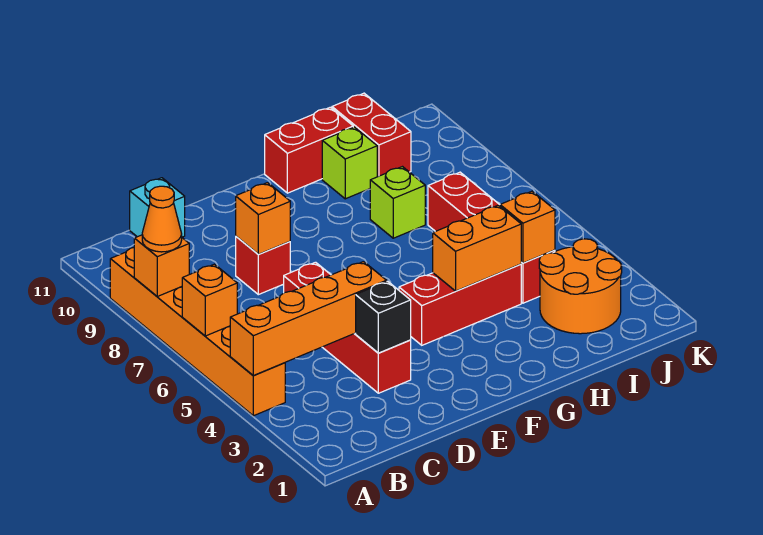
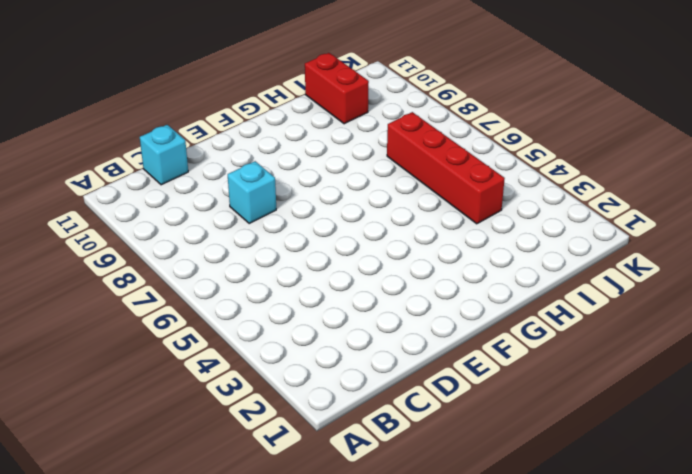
cyan 1x1 brick [228,161,276,223] -> red 1x1 brick [236,236,290,295]
none -> orange 1x6 brick [110,248,285,416]
none -> red 1x4 brick [284,262,411,393]
none -> red 1x3 brick [399,264,521,345]

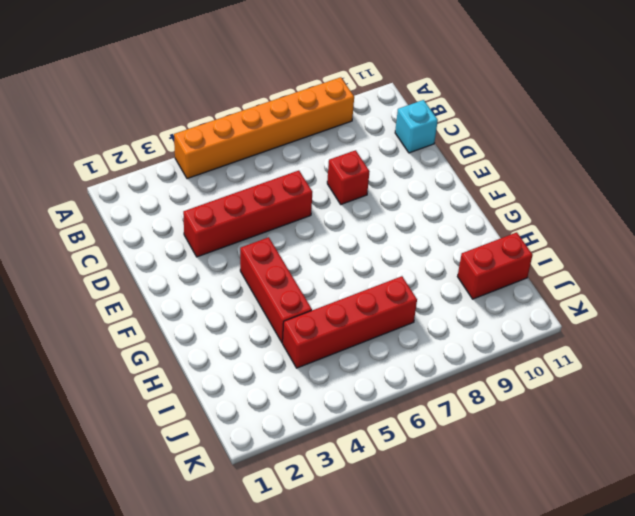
none -> red 1x2 brick [265,107,353,193]
none -> lime 1x1 brick [370,167,425,238]
none -> lime 1x1 brick [322,127,377,199]

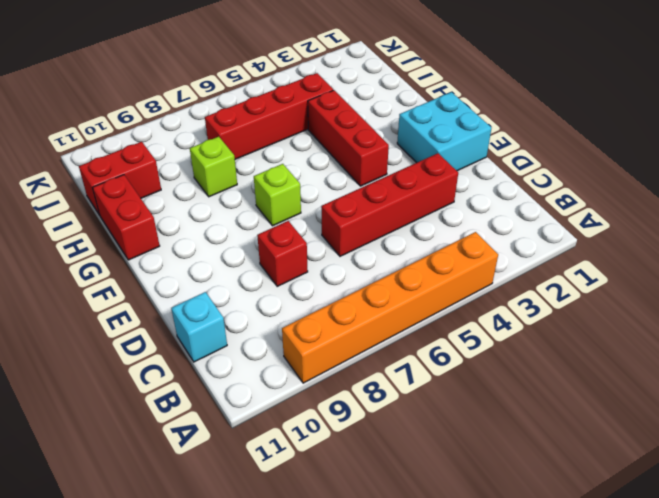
cyan 2x2 brick [397,92,491,171] -> none
lime 1x1 brick [254,164,301,226] -> lime 1x1 brick moved to [322,127,377,199]
none -> orange 2x2 round brick [539,239,622,334]
none -> orange 1x4 brick [230,262,387,375]
none -> orange 1x1 brick [182,264,237,336]

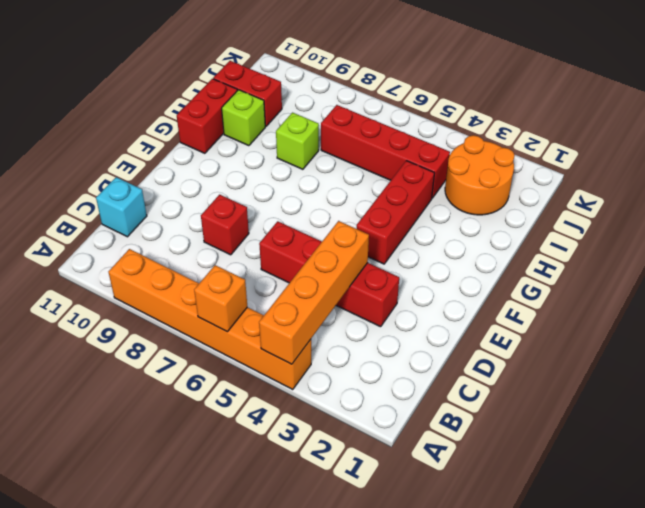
none -> orange 1x1 brick [134,235,189,296]
none -> black 1x1 brick [356,281,411,353]
none -> orange 1x1 brick [236,183,290,254]

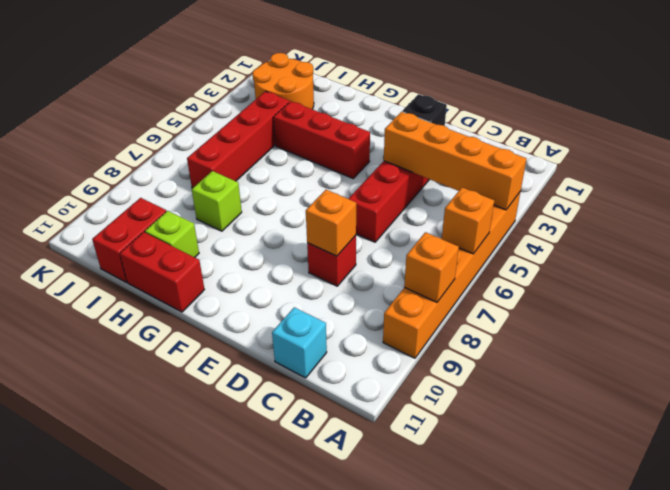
none -> orange 1x2 brick [433,205,521,291]
none -> orange 1x1 brick [500,191,555,263]
none -> orange 1x1 cone [142,186,182,252]

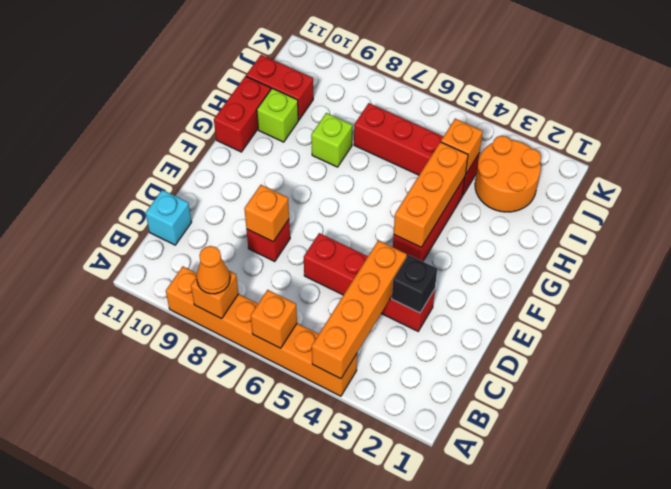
orange 1x3 brick [394,142,468,247] -> orange 1x2 brick [433,205,521,291]

